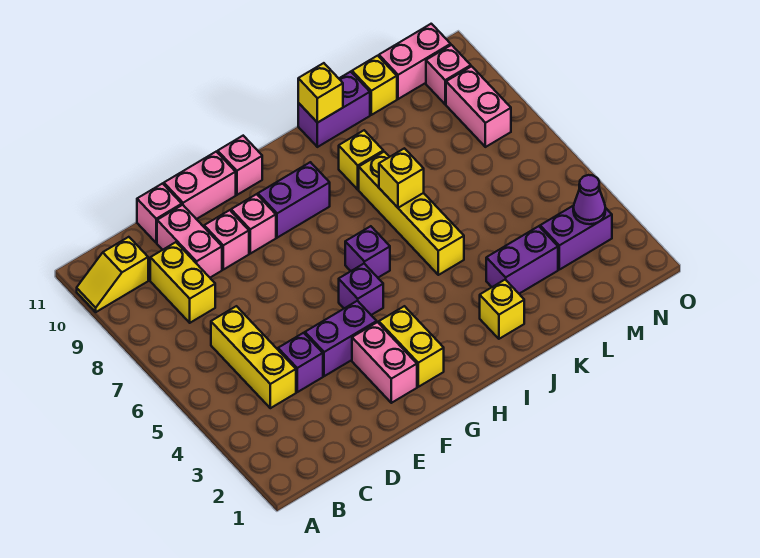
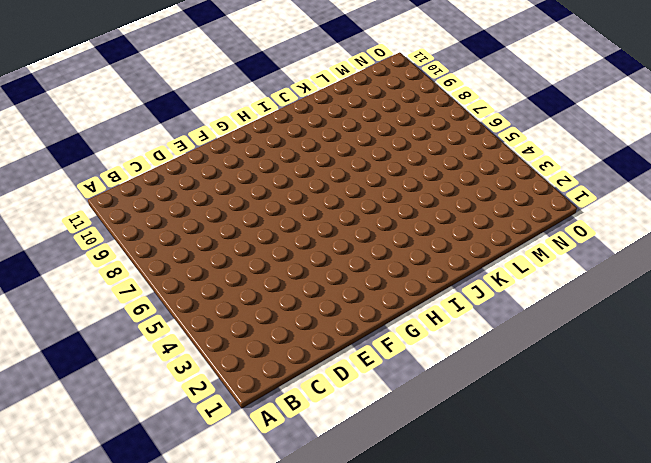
none -> yellow 1x2 slope [77,237,148,312]
none -> yellow 1x3 brick [211,306,296,408]
none -> yellow 1x2 brick [150,242,215,323]

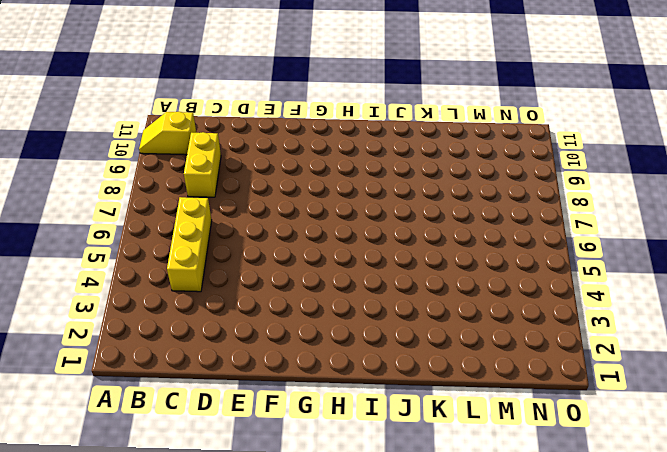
none -> purple 1x1 brick [278,333,323,392]
none -> pink 1x2 brick [157,205,222,278]
none -> pink 1x1 brick [137,184,182,243]

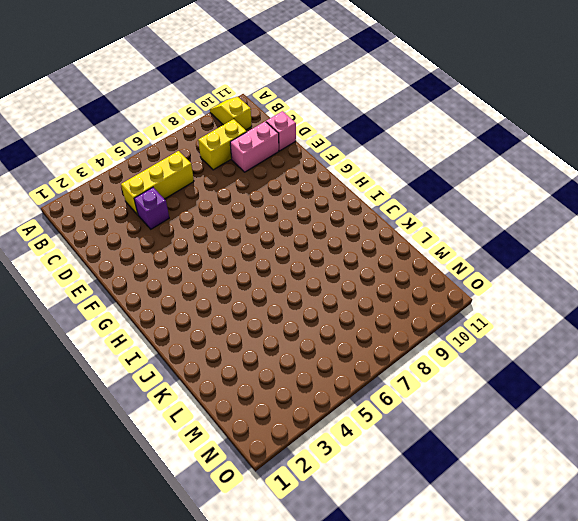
none -> purple 1x2 brick [305,301,377,376]
none -> pink 1x1 brick [204,210,249,270]
none -> pink 1x2 brick [164,152,236,219]

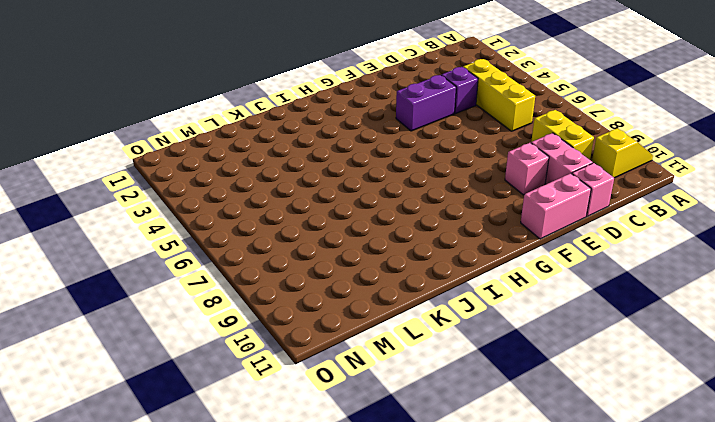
none -> pink 1x2 brick [352,322,417,403]
none -> pink 1x1 brick [231,194,276,254]
none -> yellow 1x2 brick [379,306,444,387]

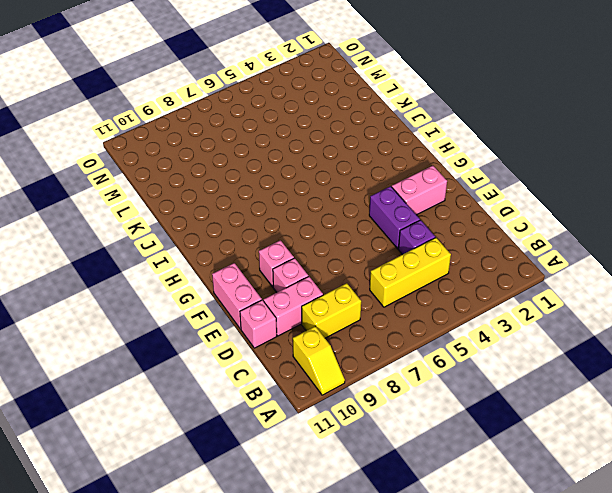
none -> yellow 1x2 brick [379,306,444,387]
none -> purple 1x1 brick [339,264,383,315]
none -> purple 1x2 brick [258,162,330,238]

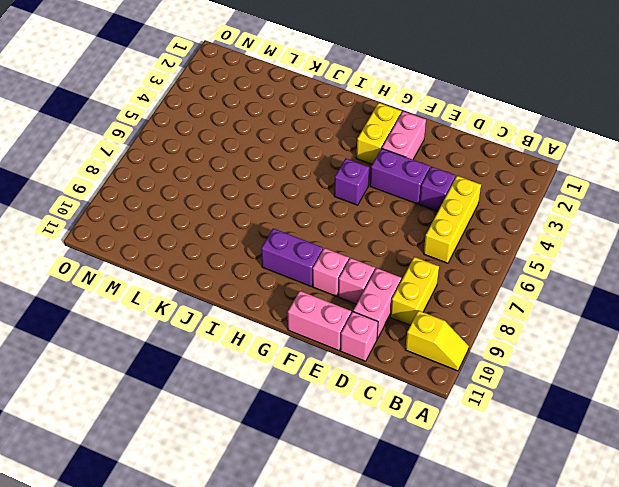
none -> pink 1x1 brick [218,136,262,195]
none -> purple 1x1 brick [345,226,390,278]
none -> yellow 1x1 brick [480,280,524,339]

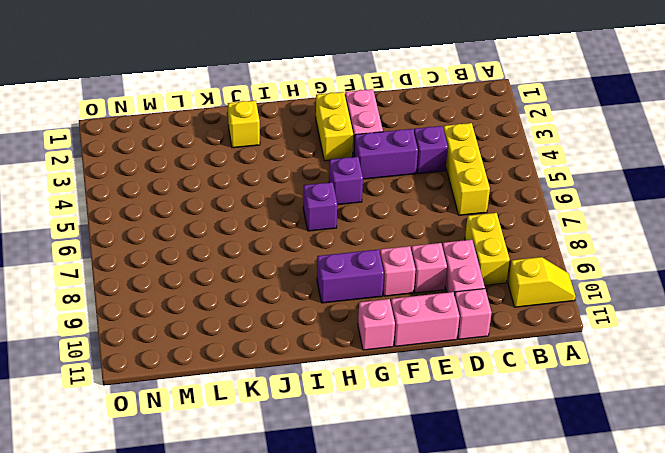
none -> yellow 1x4 brick [359,152,464,275]
none -> yellow 1x1 brick [339,130,383,190]
none -> purple 1x2 brick [298,72,370,147]

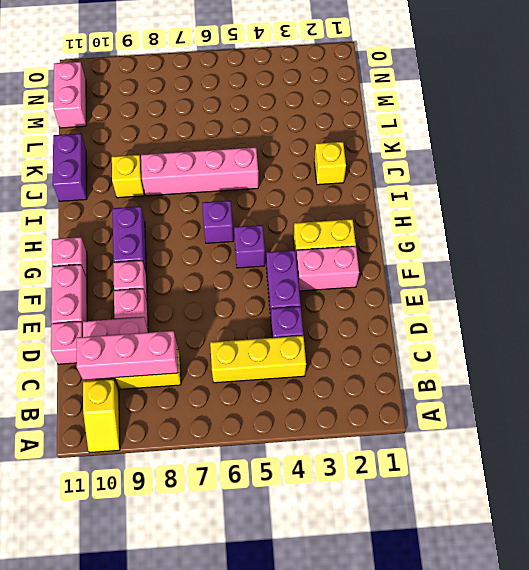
pink 1x3 brick [77,331,178,380] -> none
pink 1x4 brick [141,147,258,196] -> yellow 1x4 brick [359,152,464,275]
none -> purple 1x2 brick [486,226,558,294]
none -> yellow 1x1 brick [352,56,397,115]
none -> purple 1x2 brick [540,205,612,270]

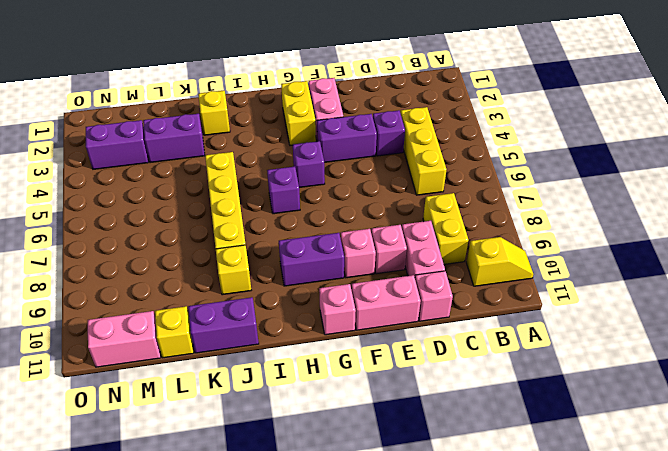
none -> pink 1x2 brick [446,66,511,147]
none -> pink 1x1 brick [426,45,471,104]
none -> yellow 1x1 brick [379,148,424,208]

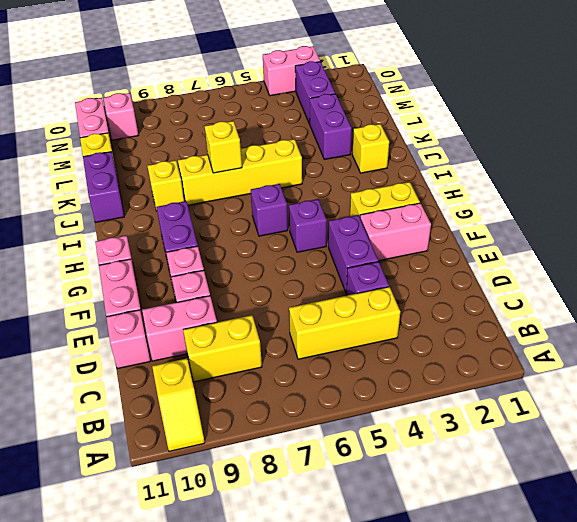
pink 1x2 brick [263,46,320,96] -> pink 1x2 brick moved to [446,66,511,147]
none -> yellow 1x1 brick [298,63,343,123]
none -> purple 1x1 cone [573,175,605,224]

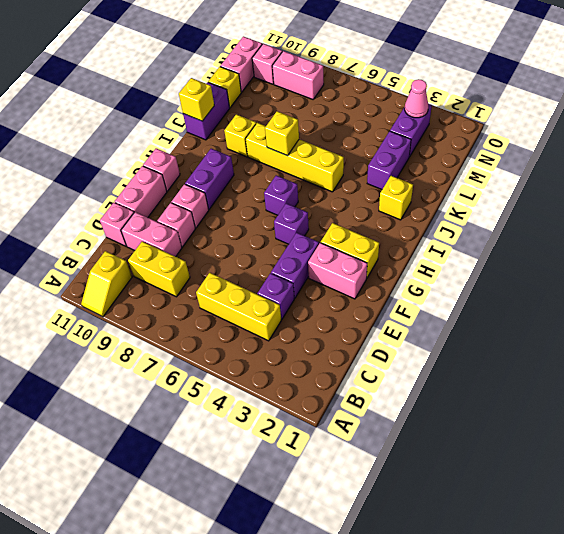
pink 1x1 cone [405,79,428,118] -> purple 1x1 cone [573,175,605,224]

